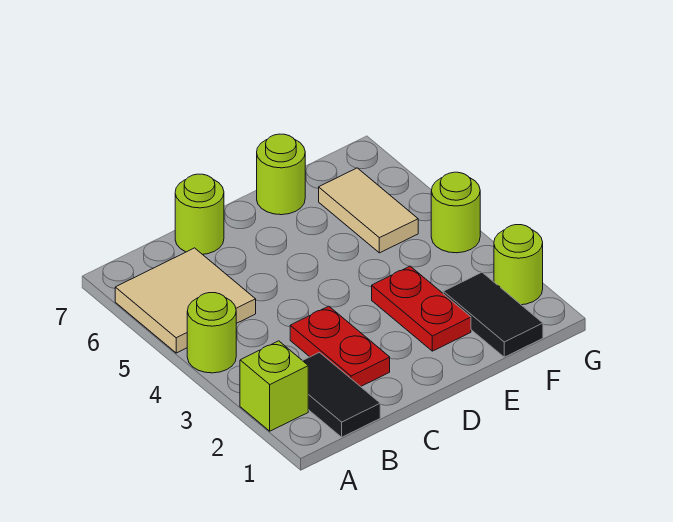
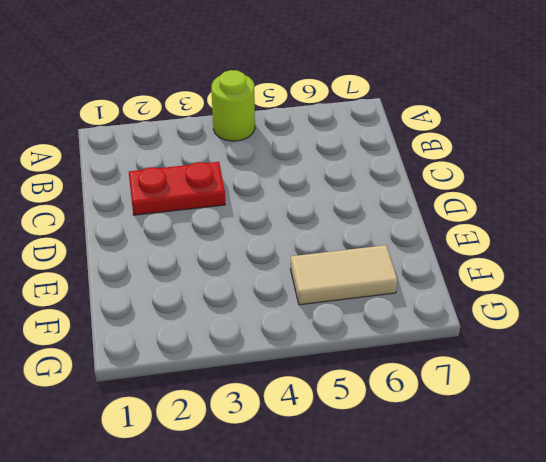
none -> lime 1x1 brick [240,341,308,431]
none -> tan 2x2 tile [115,248,256,353]
none -> black 1x2 tile [303,352,380,437]

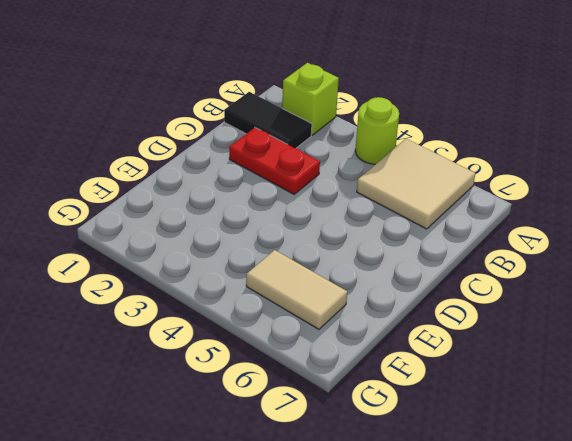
none -> lime 1x1 round brick [175,174,224,254]
none -> red 1x2 plate [372,266,471,351]
none -> lime 1x1 round brick [257,134,305,215]

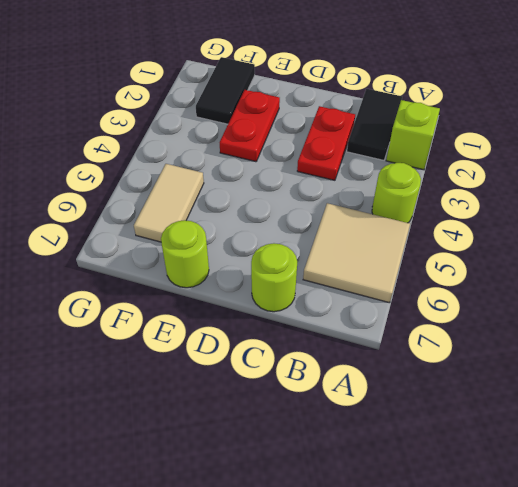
none -> lime 1x1 round brick [494,225,543,305]
none -> lime 1x1 round brick [431,172,480,253]

